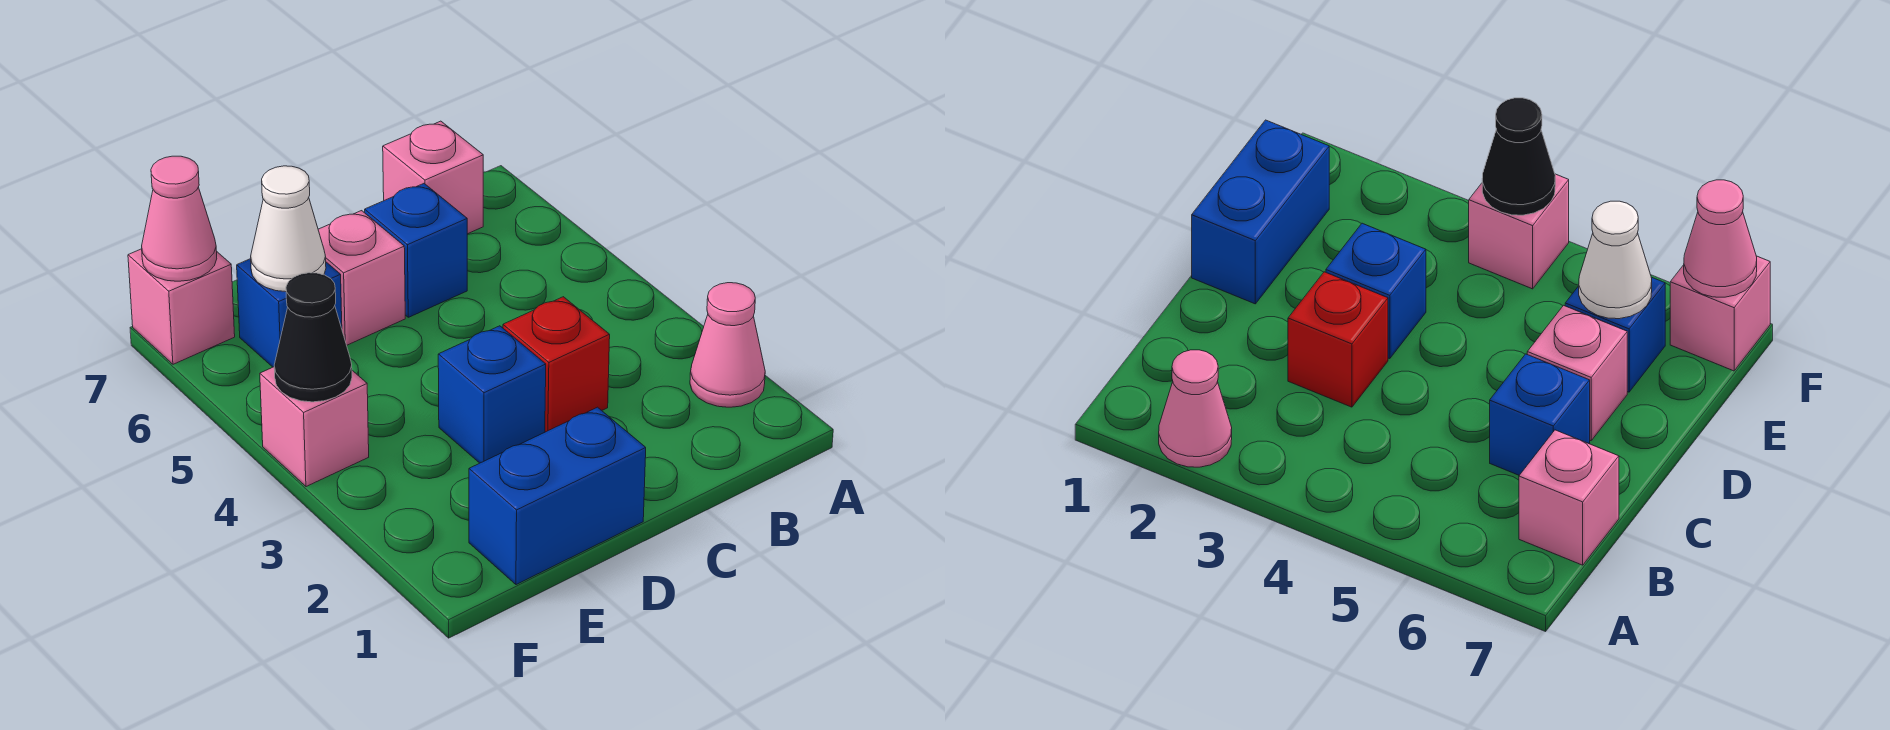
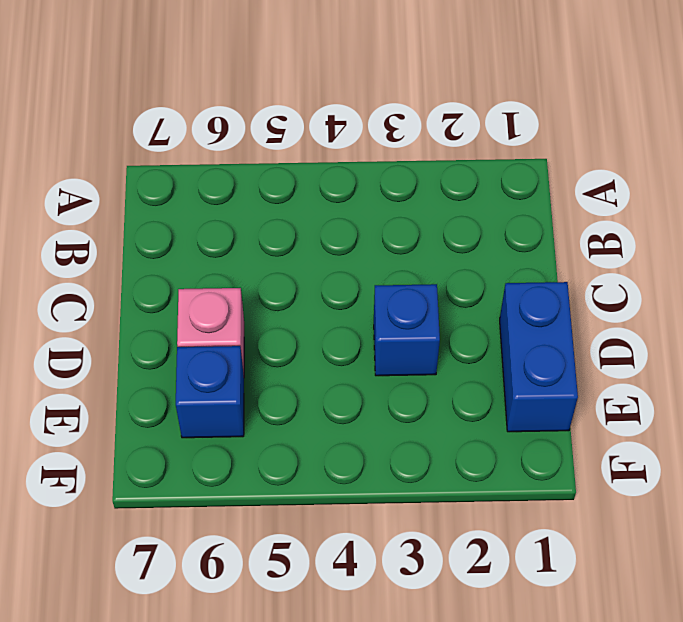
none -> pink 1x1 cone [690,283,765,407]
none -> pink 1x1 brick [383,121,483,234]
none -> red 1x1 brick [503,297,610,432]

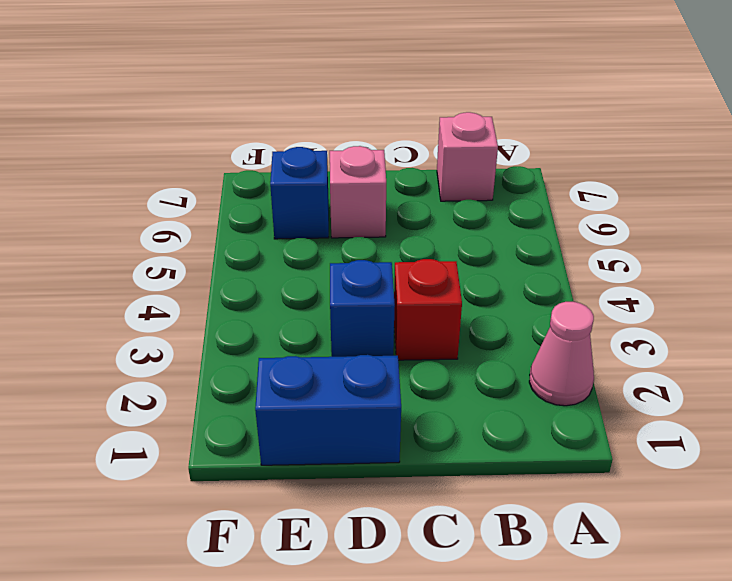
none -> blue 1x1 brick [365,184,467,317]
none -> pink 1x1 brick [260,367,369,487]
none -> pink 1x1 brick [128,249,235,364]

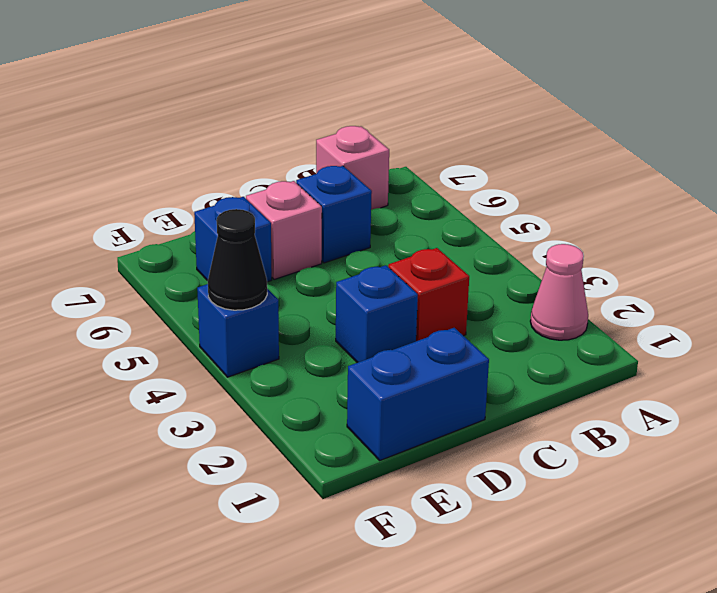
blue 1x1 brick [197,284,279,377] -> pink 1x1 brick [260,367,369,487]
none -> pink 1x1 brick [128,249,235,364]
none -> white 1x1 cone [251,166,326,292]
none -> pink 1x1 cone [142,156,217,281]

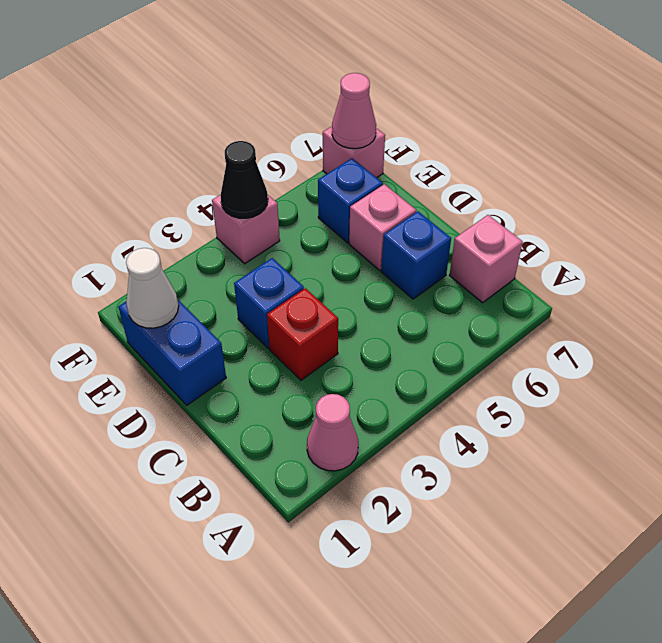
white 1x1 cone [126,248,179,328] -> white 1x1 cone moved to [251,166,326,292]

